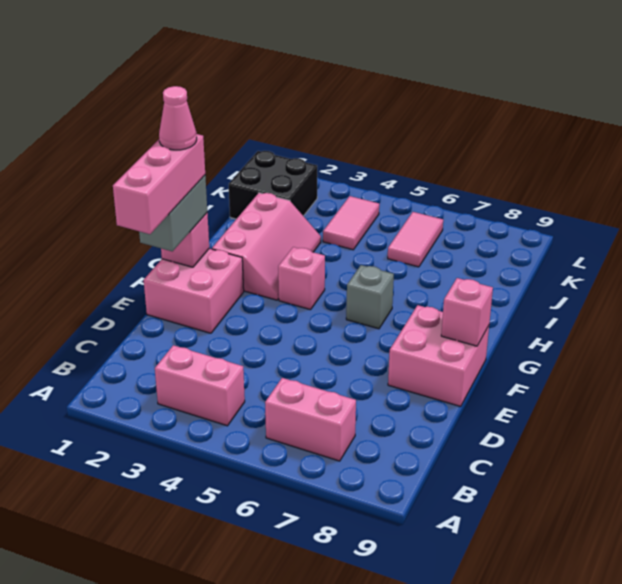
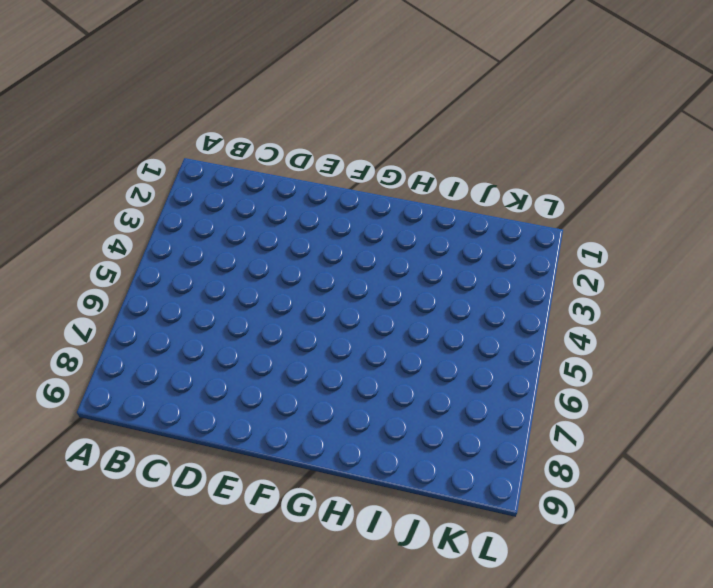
none -> pink 1x2 brick [155,345,245,426]
none -> pink 1x2 brick [265,378,356,461]
none -> pink 2x2 brick [144,249,244,333]

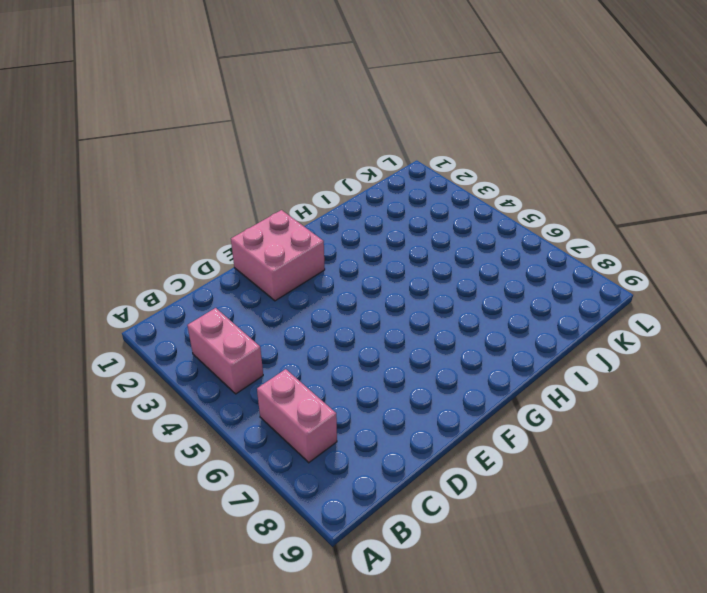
none -> pink 2x2 brick [388,305,489,406]
none -> pink 2x3 slope [212,193,321,300]
none -> pink 1x1 brick [278,247,325,310]

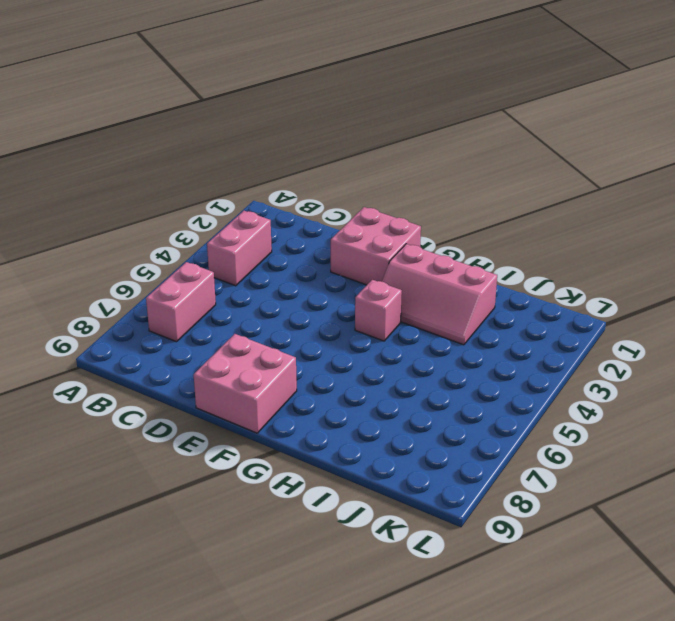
none -> grey 1x1 brick [346,265,394,329]
none -> black 2x2 brick [229,151,317,219]
none -> pink 1x2 tile [323,196,379,250]

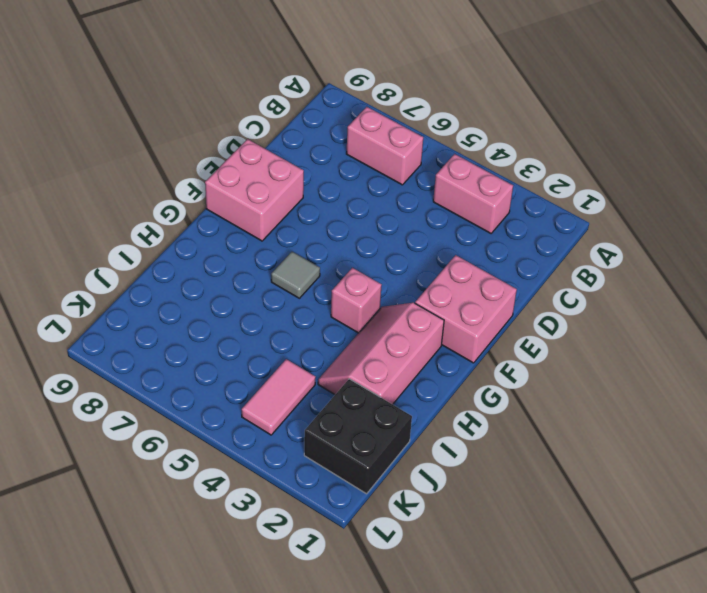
grey 1x1 tile [271,252,320,298] -> grey 1x1 brick [346,265,394,329]
none -> pink 1x2 tile [388,212,443,267]
none -> pink 1x1 brick [161,213,209,267]
none -> pink 1x1 brick [441,278,493,346]

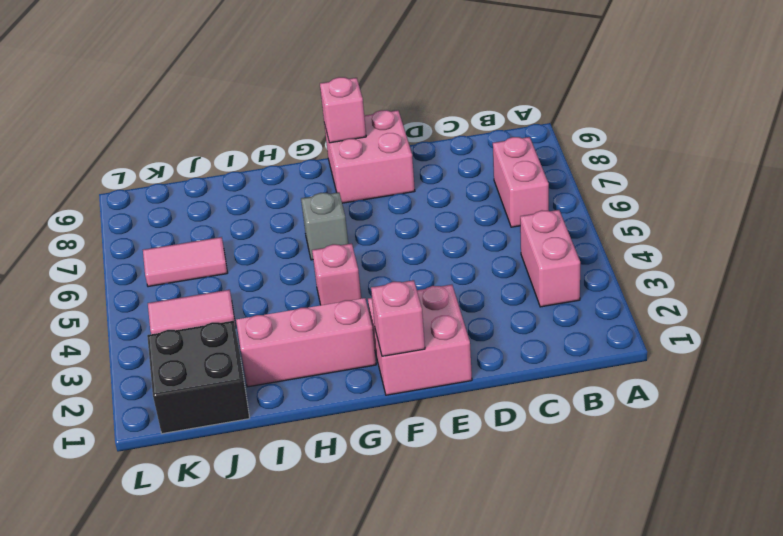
none -> grey 1x2 brick [139,175,207,251]
none -> pink 1x3 brick [113,134,205,234]
none -> pink 1x1 cone [159,86,197,150]

